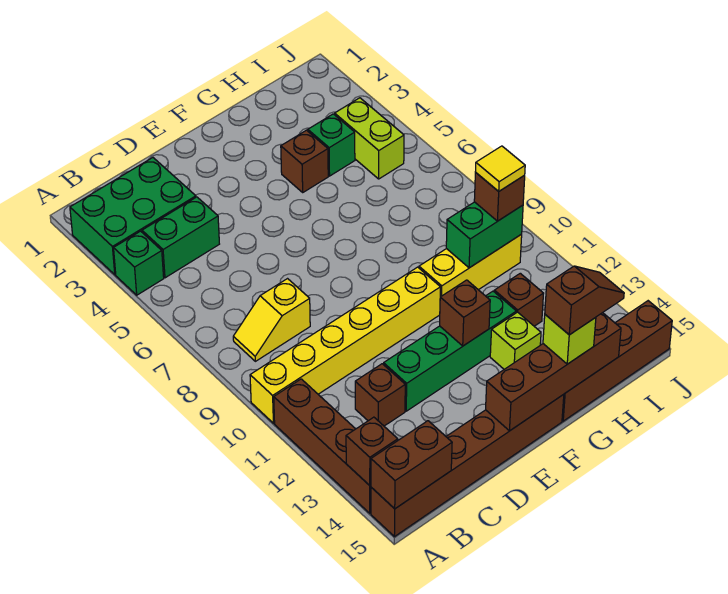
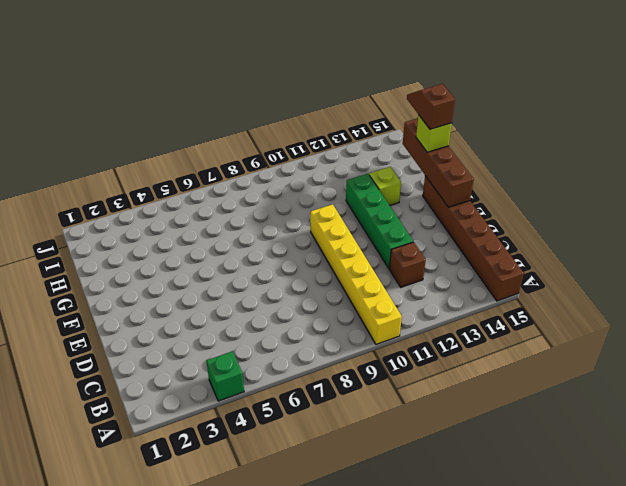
none -> green 2x3 brick [70,158,196,275]
none -> brown 1x4 brick [274,379,371,513]
none -> green 1x2 brick [142,197,219,278]

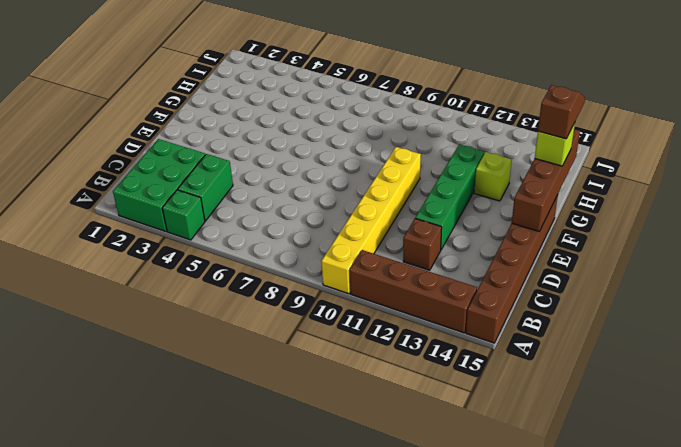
none -> yellow 1x2 slope [233,279,310,361]
none -> brown 1x1 brick [281,130,328,192]
none -> yellow 1x3 brick [419,234,522,297]

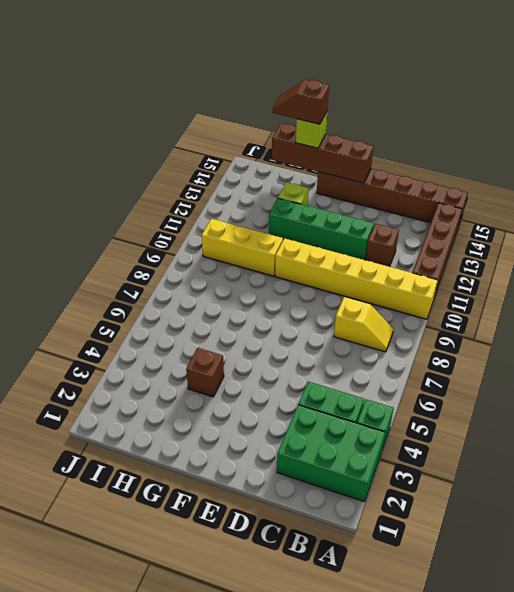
none -> brown 1x4 brick [562,301,672,421]
none -> green 1x1 brick [308,114,355,176]
none -> brown 1x1 brick [494,273,544,326]

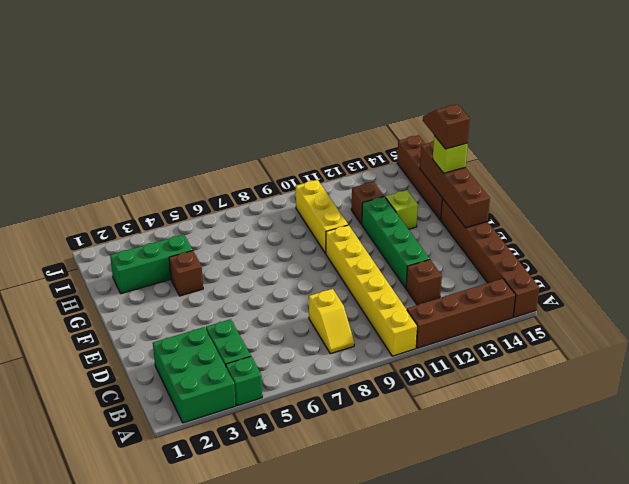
green 1x3 brick [110,235,193,294] -> green 1x1 brick [308,114,355,176]
none -> lime 1x2 brick [335,98,404,179]
none -> brown 1x1 brick [346,417,398,485]
none -> brown 1x2 brick [371,421,452,509]

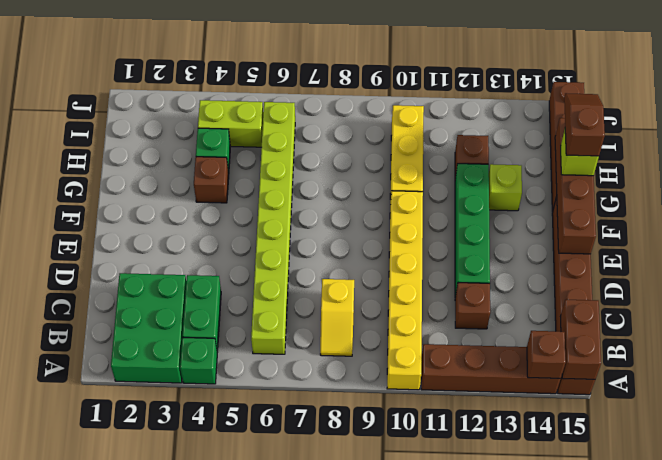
lime 1x8 brick [251,102,295,354] -> none
none -> brown 1x1 brick [440,280,490,346]
none -> green 1x2 brick [446,202,523,268]
none -> brown 1x1 brick [474,173,525,221]

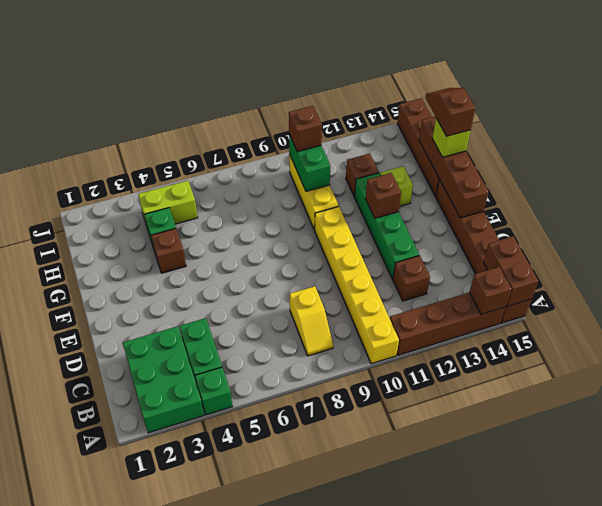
none -> yellow 1x1 tile [475,146,525,191]

